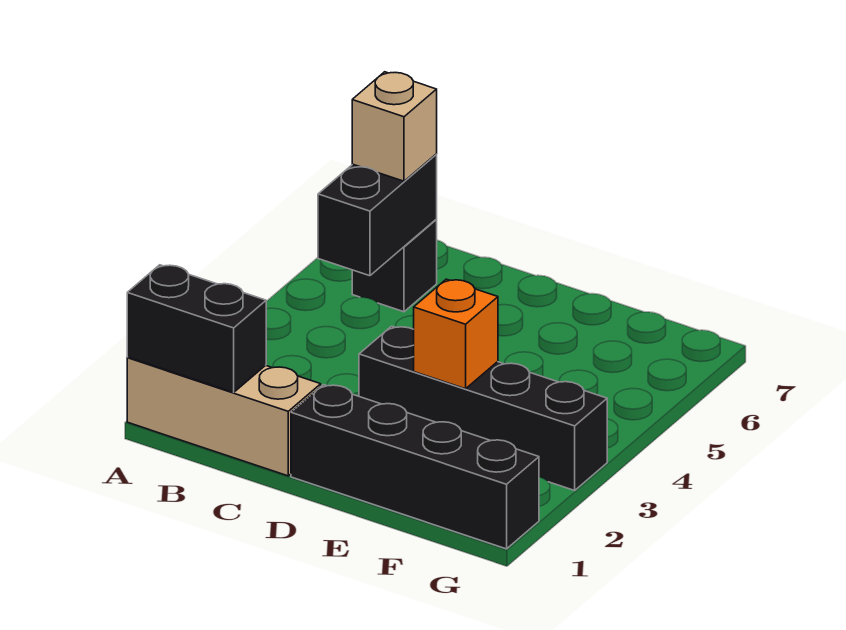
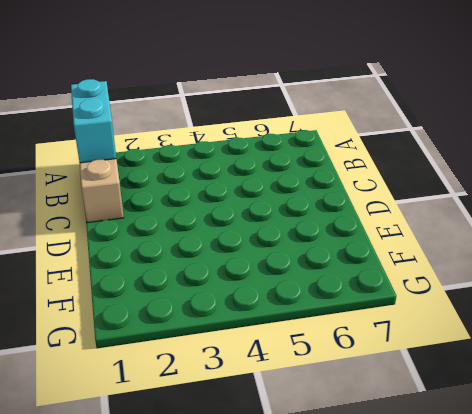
cyan 1x2 brick [71,79,116,163] -> black 1x2 brick [127,265,266,392]
none -> black 1x1 brick [352,220,437,312]
none -> black 1x4 brick [291,385,539,549]

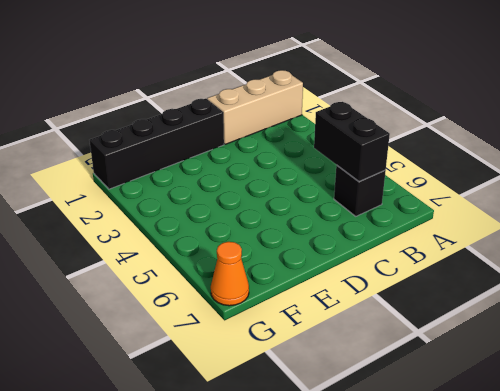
orange 1x1 cone [211,242,249,306] -> none
none -> black 1x4 brick [359,326,607,490]
none -> black 1x2 brick [127,265,266,392]

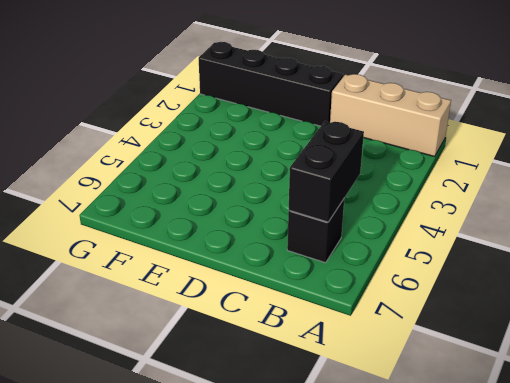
none -> black 1x4 brick [359,326,607,490]
none -> black 1x2 brick [127,265,266,392]

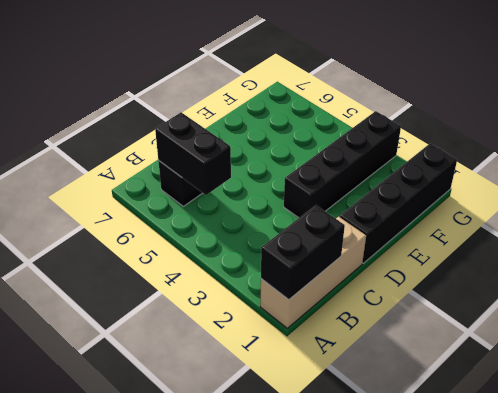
none -> orange 1x1 brick [414,279,498,389]
none -> tan 1x1 brick [352,72,437,181]

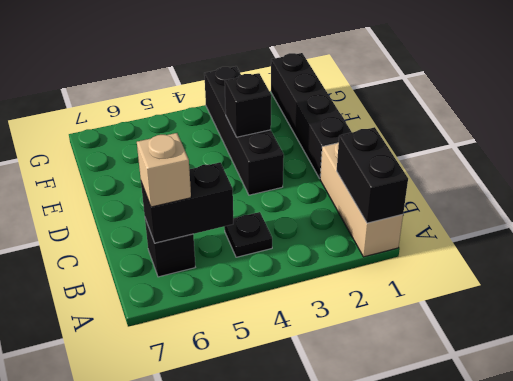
black 1x1 plate [224,212,272,257] -> none
black 1x1 brick [225,73,271,137] -> orange 1x1 brick [414,279,498,389]

